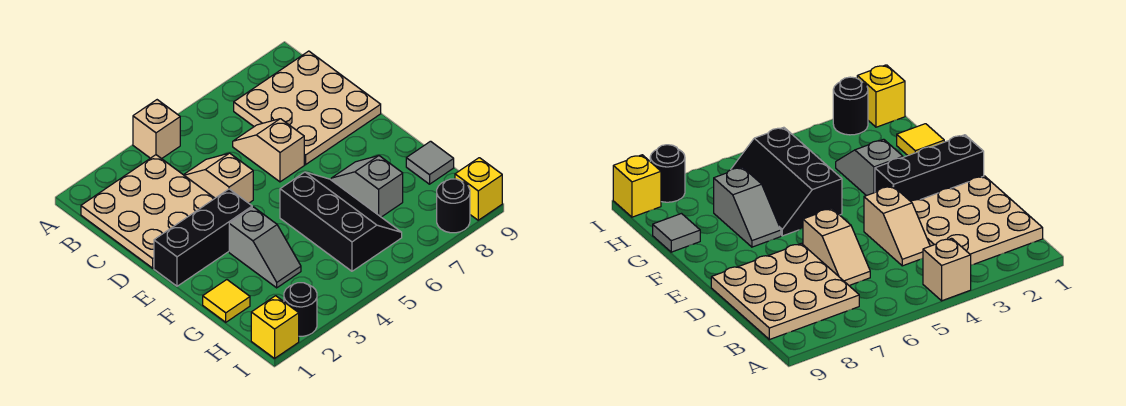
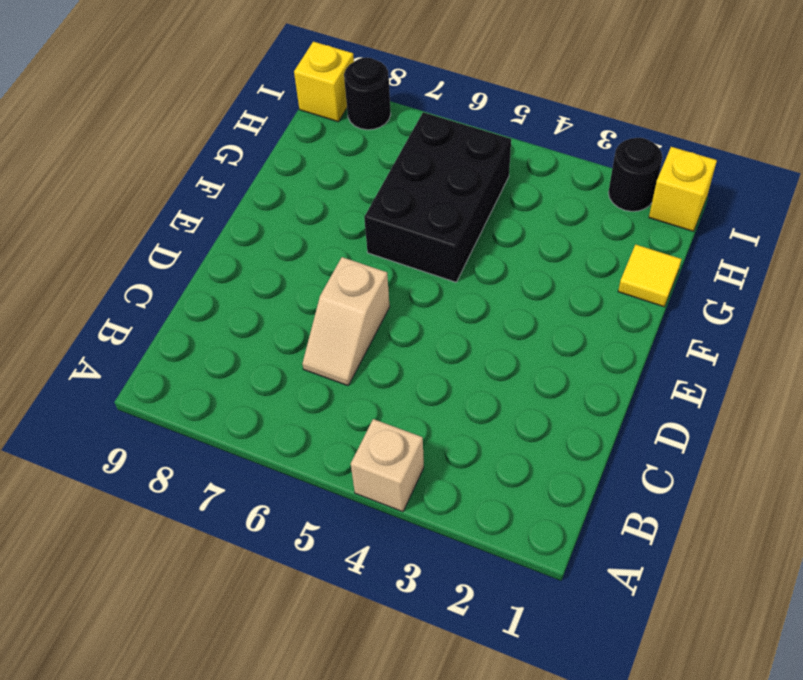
black 2x3 brick [364,112,511,282] -> black 2x3 slope [280,172,402,271]
none -> tan 3x3 plate [81,155,215,268]
none -> tan 3x3 plate [234,51,381,165]
none -> tan 1x2 slope [184,153,253,203]

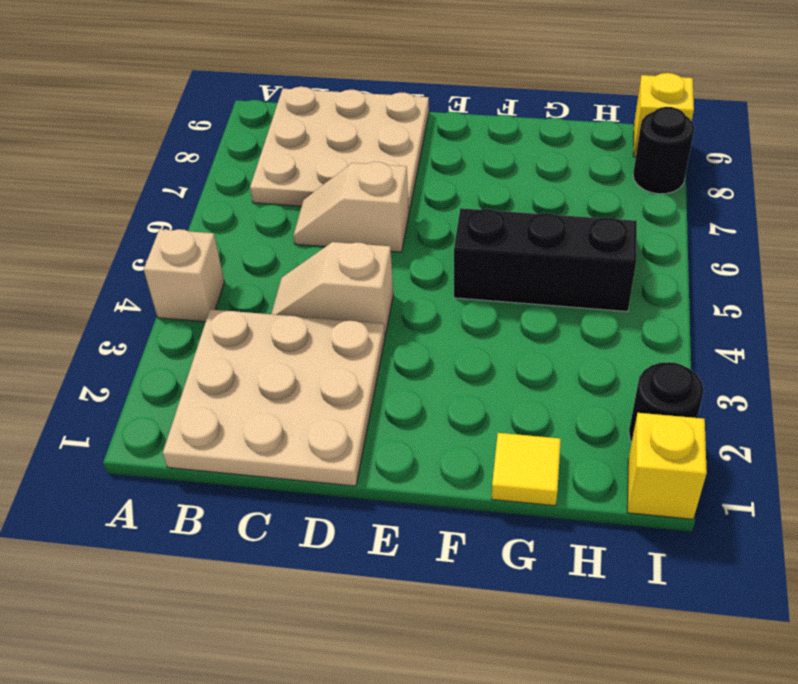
none -> black 1x3 brick [154,189,252,286]
none -> grey 1x2 slope [229,207,301,288]
none -> grey 1x2 slope [331,156,403,217]

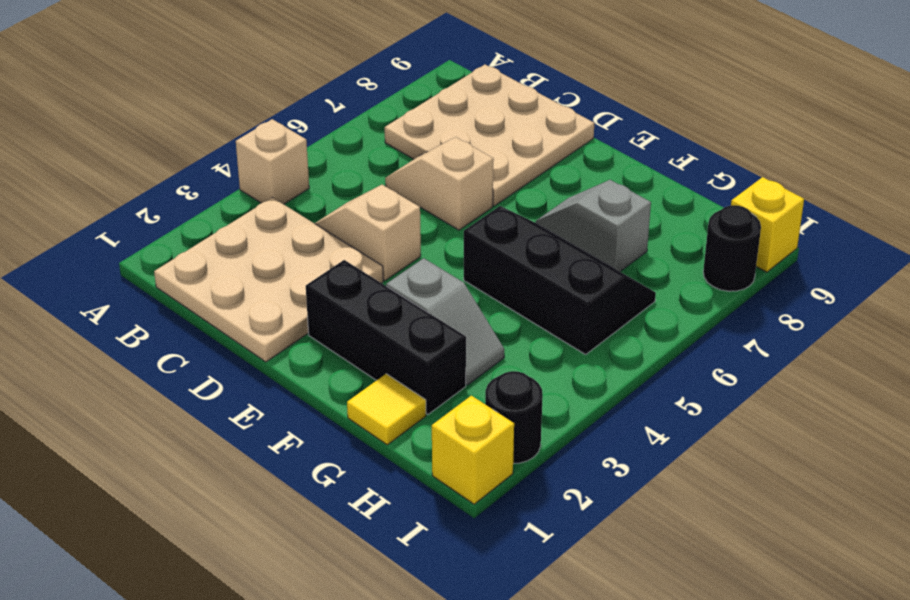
black 1x3 brick [306,260,466,414] -> black 1x3 brick turned to [154,189,252,286]
none -> grey 1x1 tile [406,141,454,184]

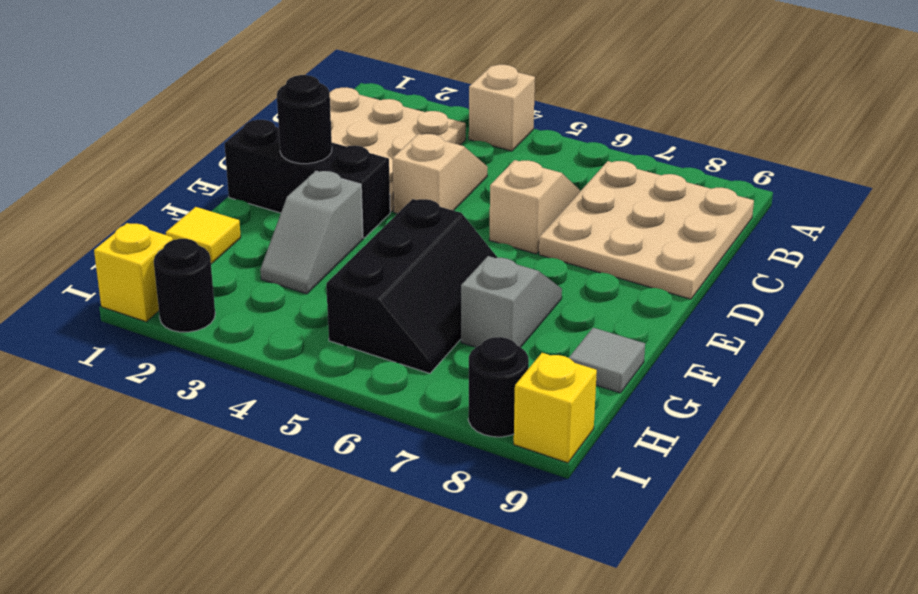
black 1x1 round brick [277,75,332,164] -> none

